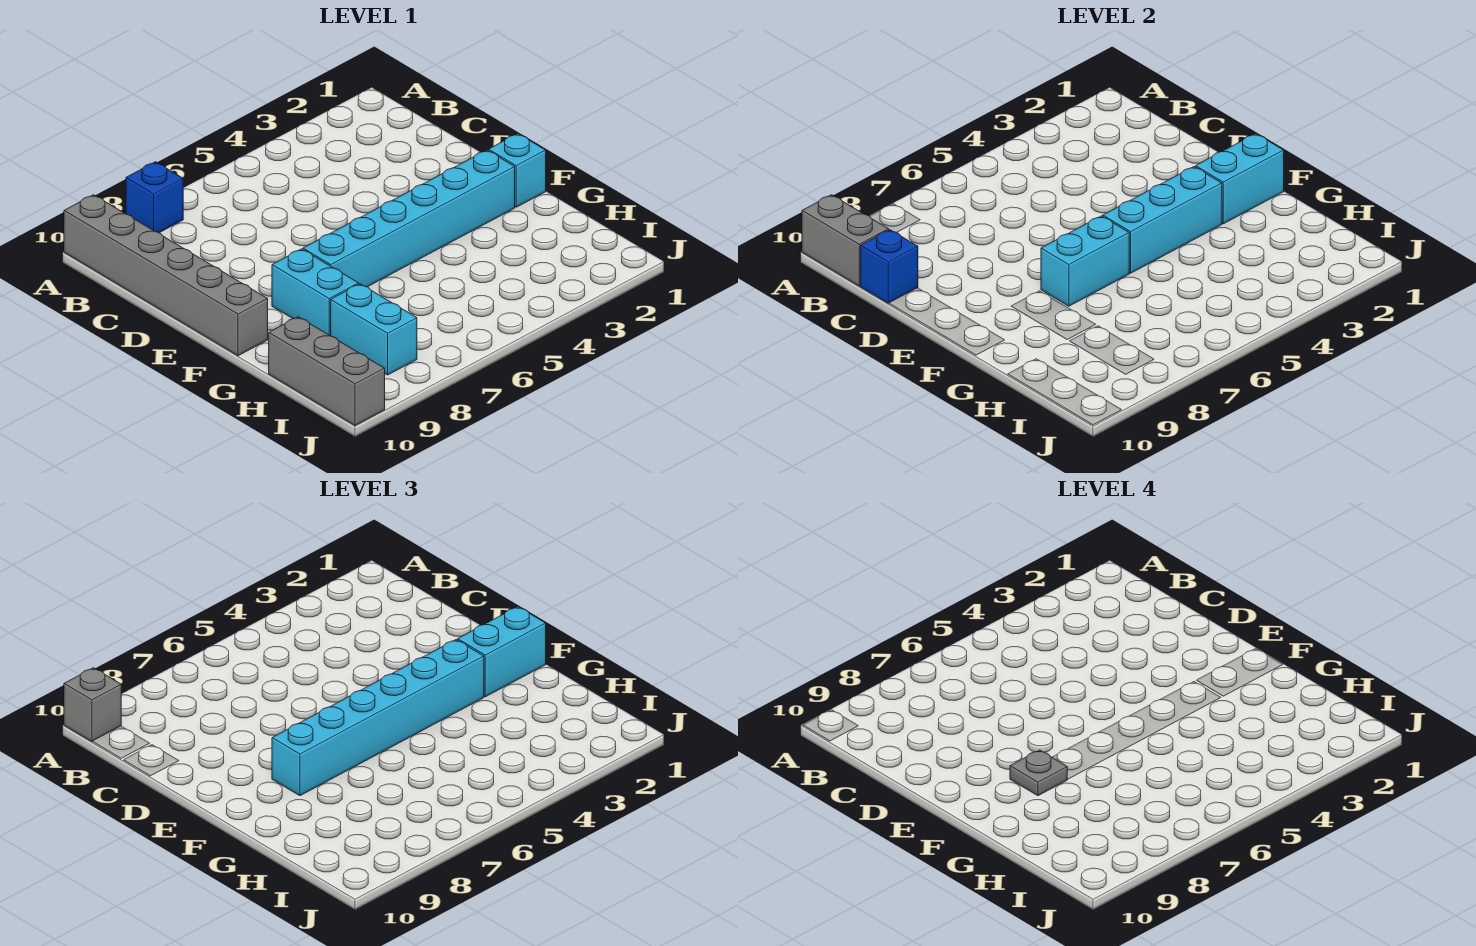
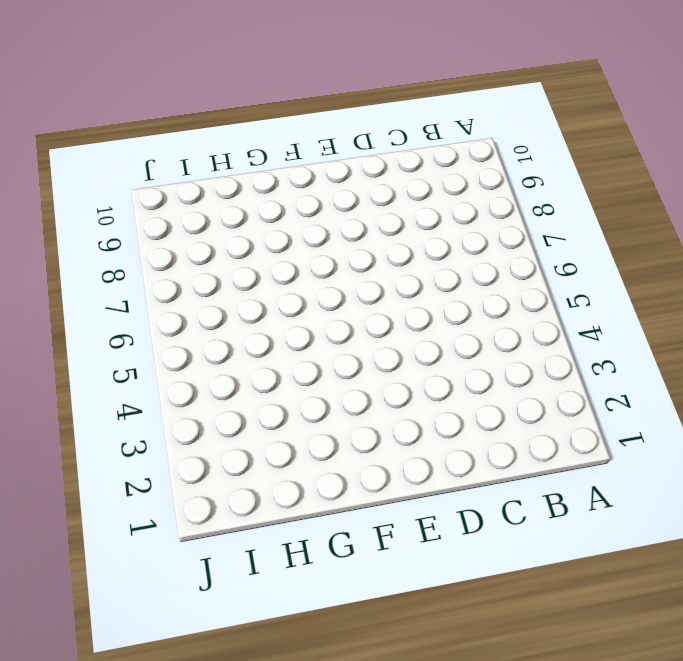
none -> blue 1x1 brick [126,162,183,233]
none -> grey 1x6 brick [64,195,268,356]
none -> cyan 1x1 brick [488,134,546,207]

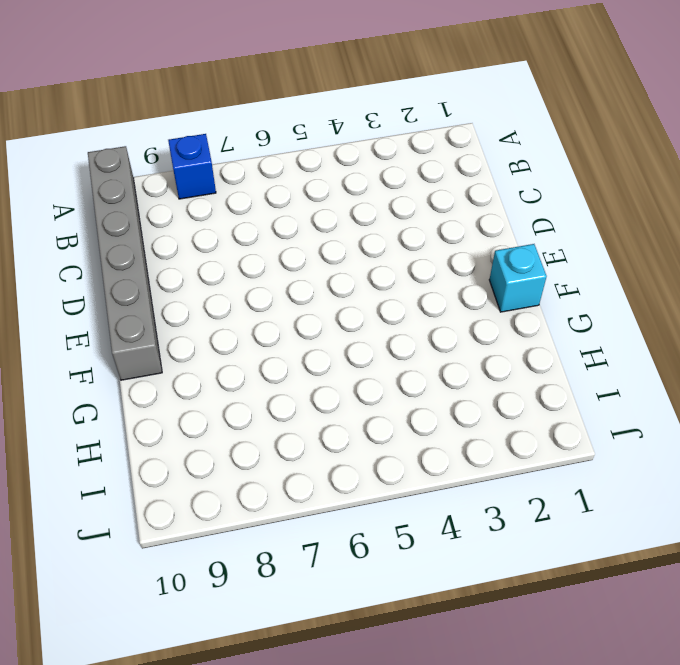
none -> cyan 1x6 brick [303,150,515,287]
none -> cyan 1x2 brick [272,249,359,336]
none -> cyan 1x2 brick [331,284,417,375]

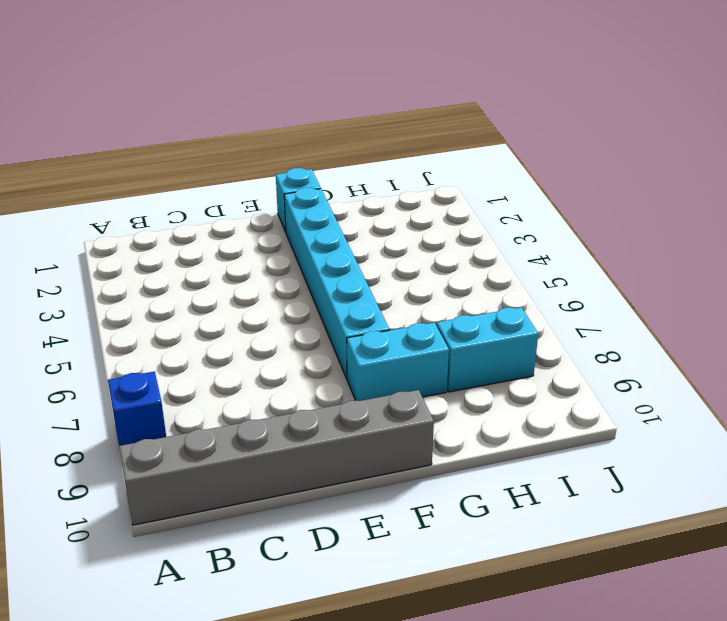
none -> grey 1x3 brick [269,317,385,425]
none -> grey 1x2 brick [802,195,889,286]
none -> blue 1x1 brick [861,230,918,303]

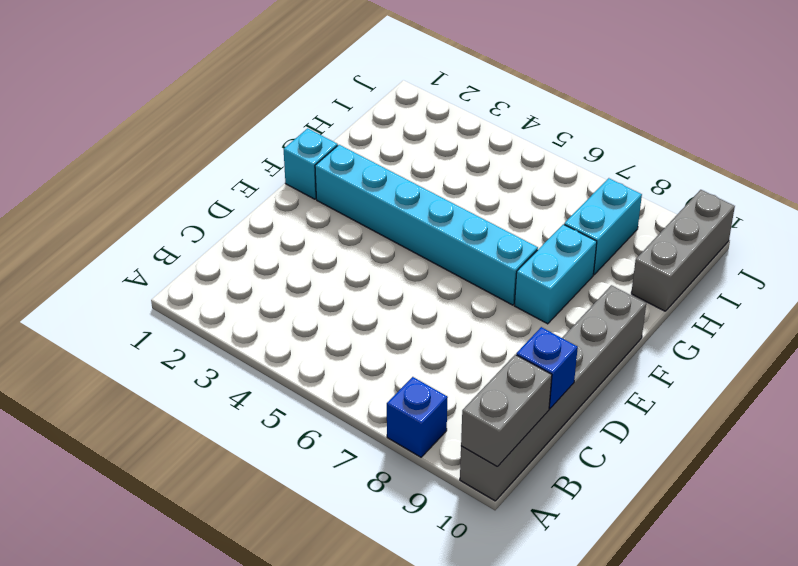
none -> cyan 1x2 brick [1196,134,1284,224]
none -> cyan 1x3 brick [1103,167,1222,273]
none -> cyan 1x2 brick [1041,216,1129,306]

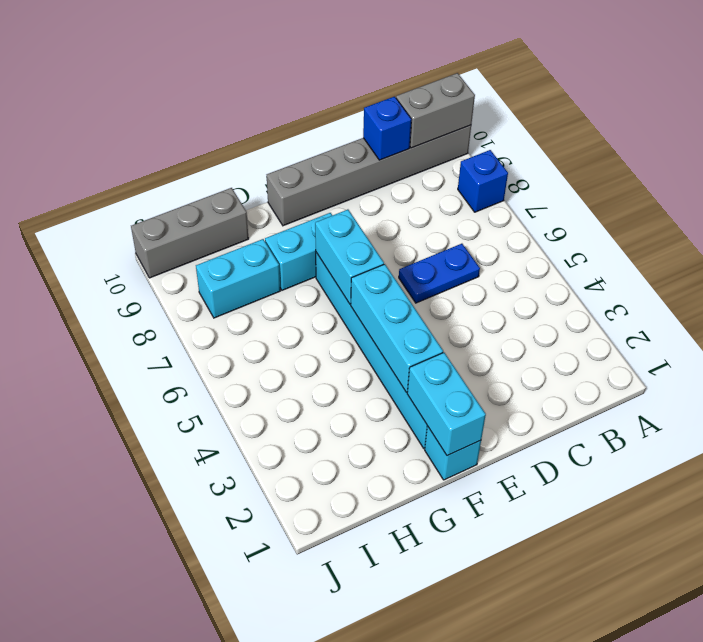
blue 1x2 plate [399,244,480,303] -> none
none -> grey 1x1 brick [64,668,121,741]
none -> cyan 1x2 brick [458,607,546,697]
none -> cyan 1x6 brick [272,640,484,796]

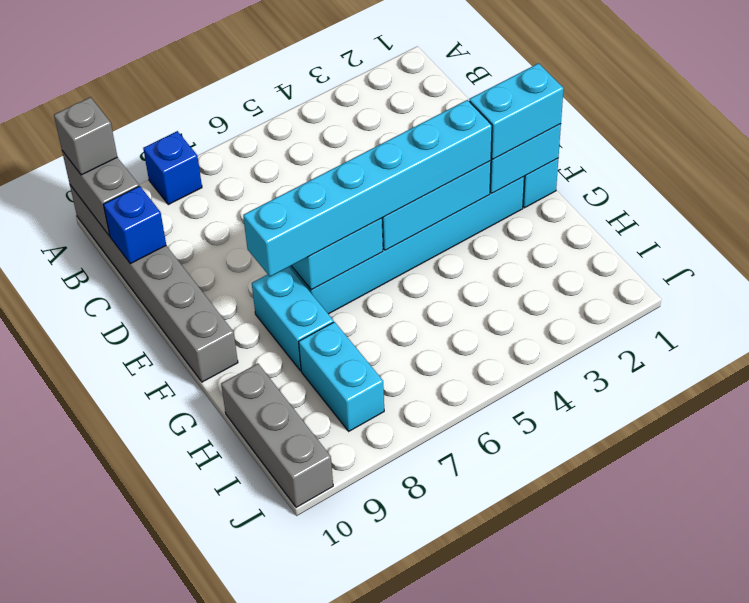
none -> grey 1x1 plate [1010,750,1067,796]

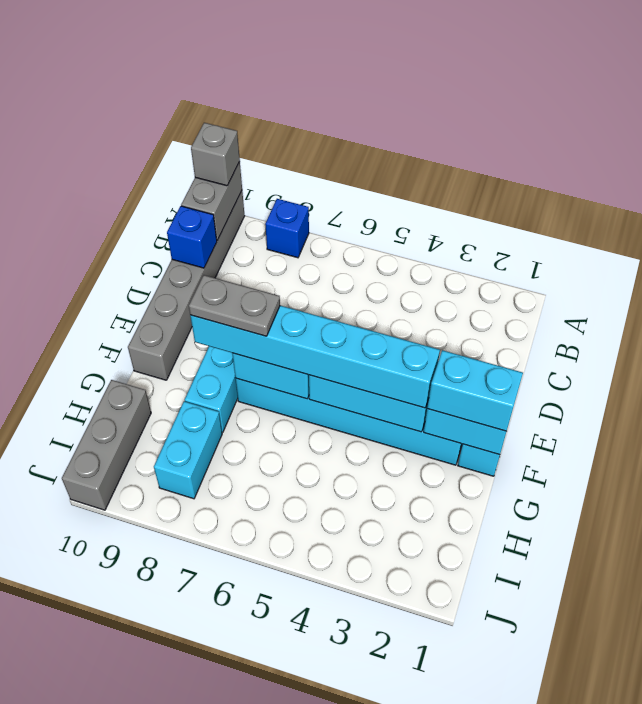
grey 1x2 plate [189,275,280,336] -> grey 1x1 plate [1010,750,1067,796]

